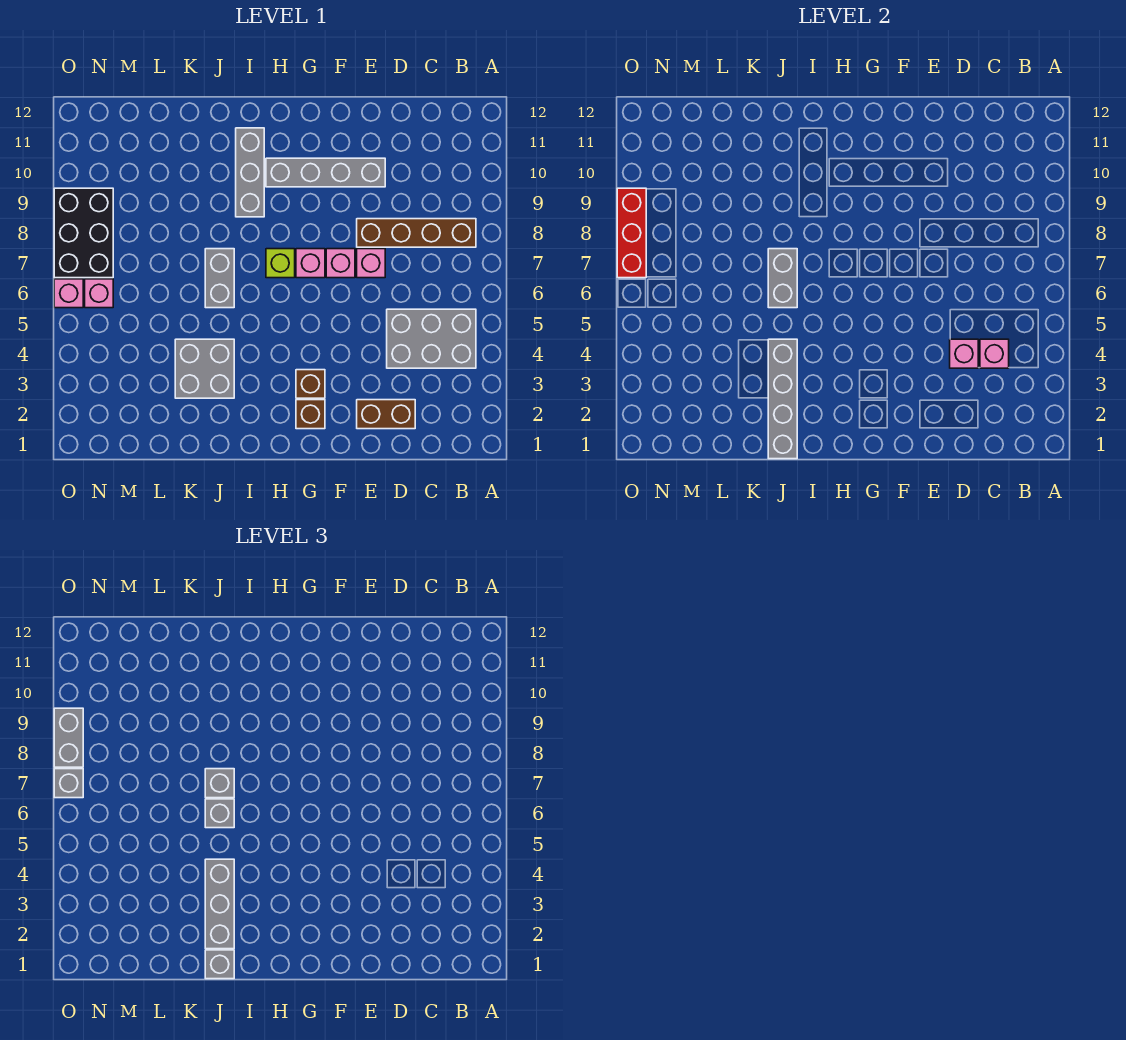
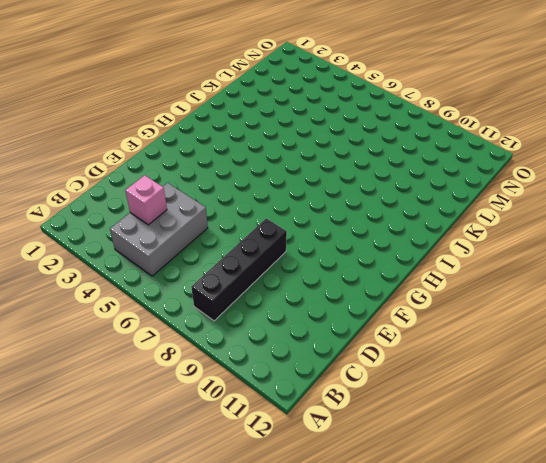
black 1x4 brick [191,218,287,321] -> brown 1x4 brick [357,219,476,247]
none -> brown 1x2 brick [357,400,415,429]
none -> pink 1x1 brick [357,249,385,278]
none -> grey 1x4 brick [266,158,385,187]

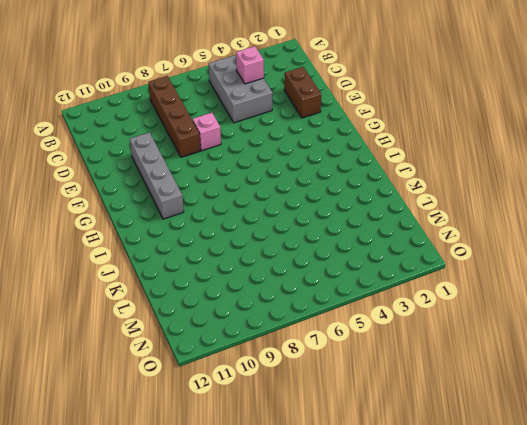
none -> pink 1x1 brick [326,249,355,278]
none -> brown 1x1 brick [296,400,325,429]
none -> brown 1x1 brick [296,370,325,398]

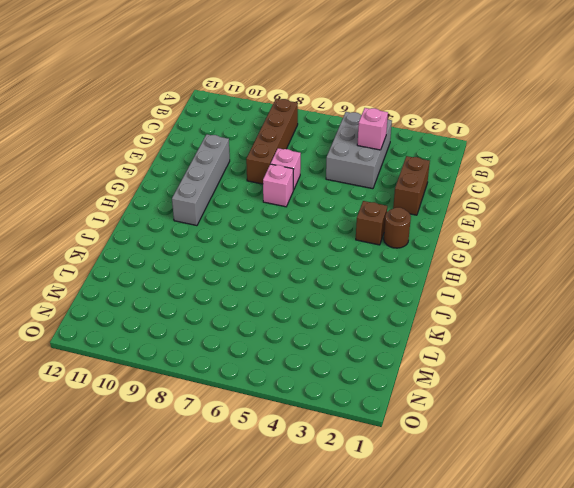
brown 1x1 round brick [384,207,411,248] -> brown 1x1 brick [296,400,325,429]
none -> pink 1x1 brick [296,249,325,278]
none -> lime 1x1 brick [266,249,295,278]
none -> grey 1x3 brick [236,128,264,217]

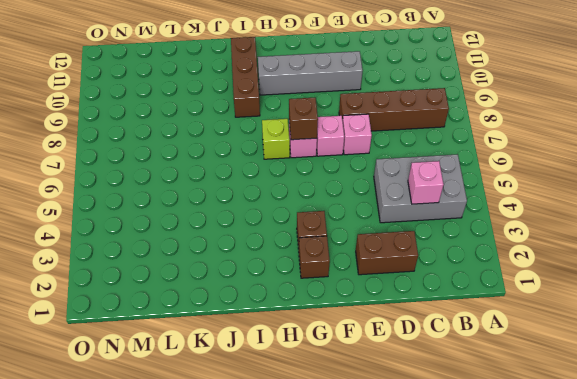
brown 1x1 brick [289,98,318,140] -> none
brown 1x3 brick [231,37,260,117] -> grey 1x3 brick [236,128,264,217]
none -> grey 2x2 brick [175,339,234,398]
none -> grey 1x2 brick [205,249,234,308]
none -> pink 1x1 brick [85,279,113,308]

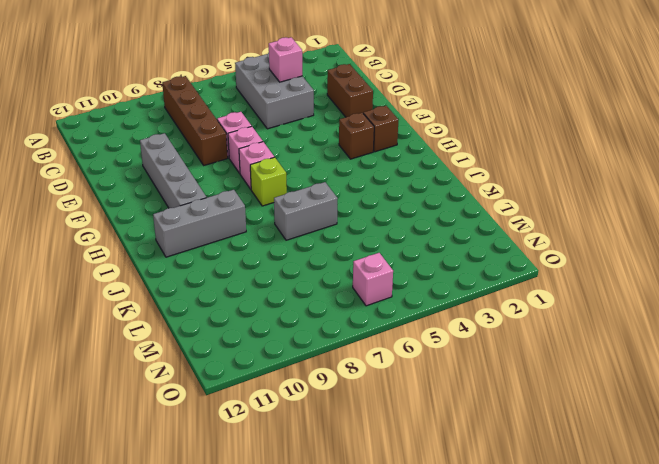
none -> grey 2x2 brick [175,339,234,398]
none -> black 2x3 brick [54,188,113,278]
none -> pink 1x1 brick [54,279,83,308]

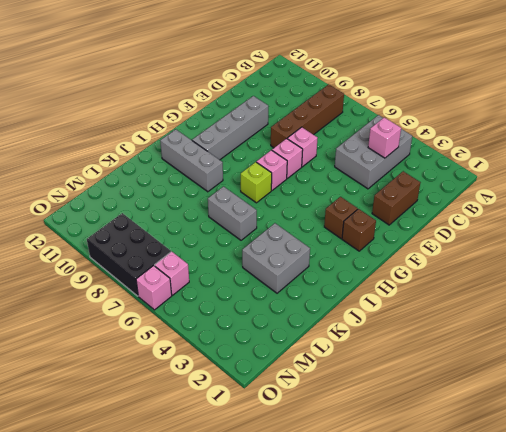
none -> pink 1x1 brick [950,339,978,368]
none -> grey 1x4 brick [768,339,797,459]
none -> grey 1x2 brick [768,249,797,308]

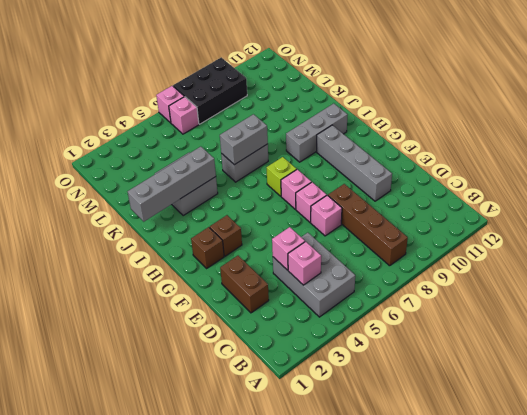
none -> red 1x3 brick [617,188,646,278]
none -> grey 1x1 brick [205,950,234,979]
none -> grey 1x3 brick [205,859,234,949]

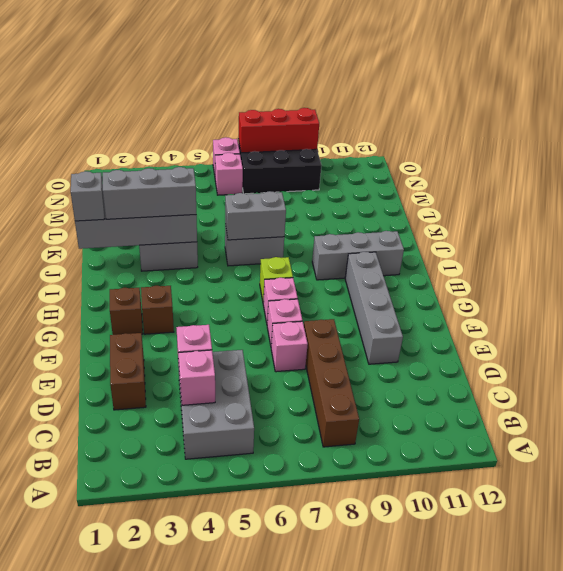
none -> grey 1x1 brick [205,799,234,828]
none -> grey 1x1 brick [205,769,234,798]
none -> grey 1x1 brick [54,769,83,798]

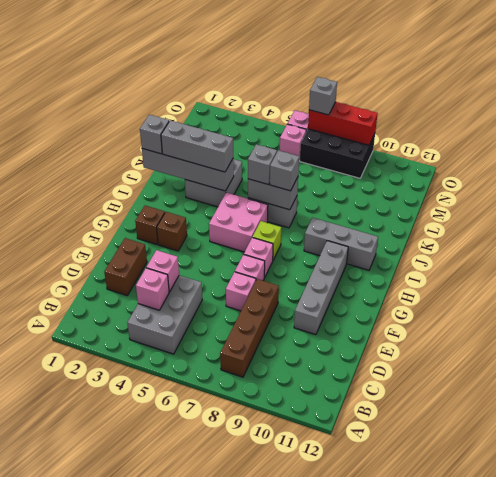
pink 2x2 brick [209,192,268,252] -> none
none -> grey 1x2 brick [54,708,83,767]

